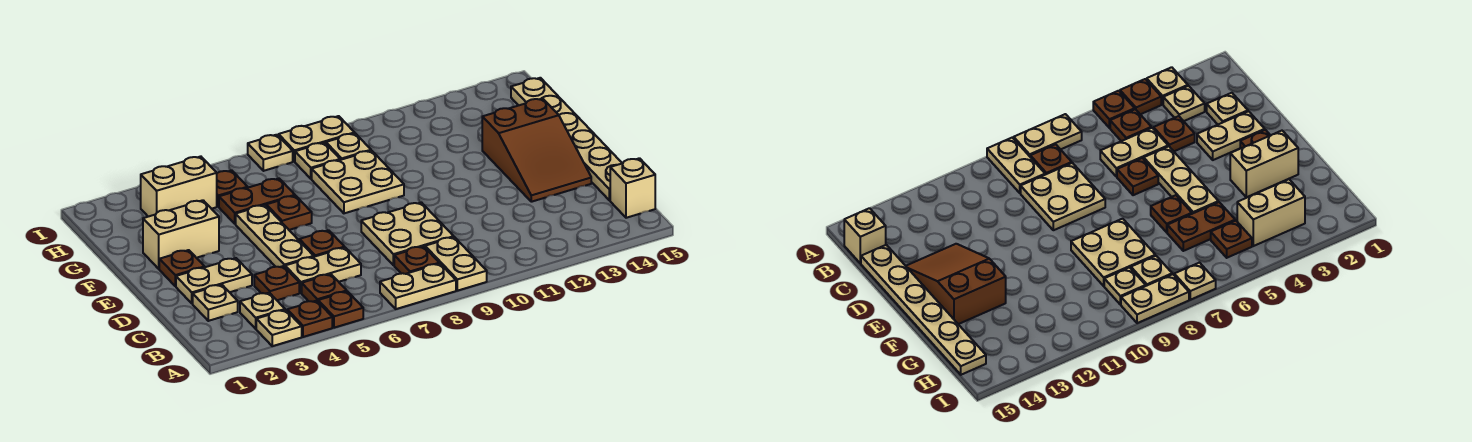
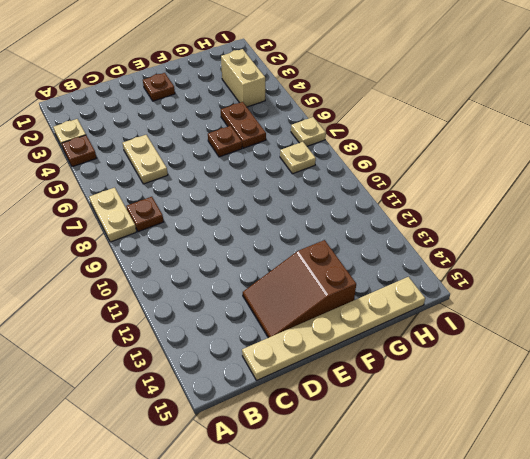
none -> brown 1x1 plate [318,291,363,328]
none -> tan 1x2 plate [425,237,487,291]
none -> tan 1x1 plate [240,293,285,329]

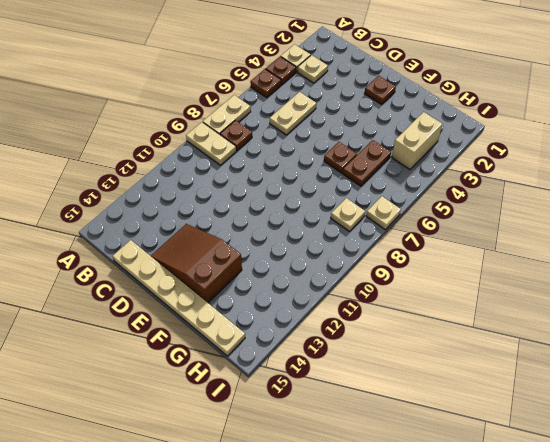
none -> brown 1x1 plate [302,274,347,302]
none -> tan 1x1 brick [610,158,655,218]
none -> tan 1x1 plate [193,285,238,321]

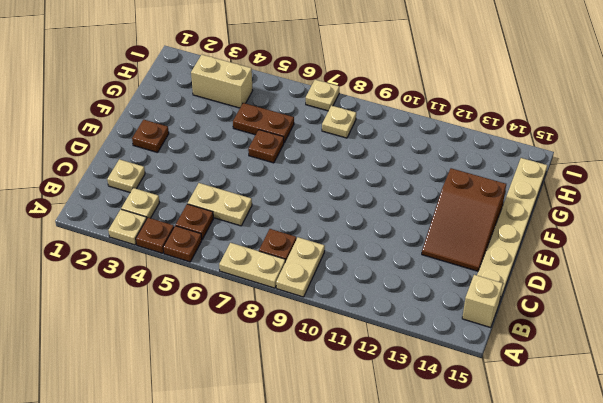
none -> brown 1x1 plate [254,266,299,300]
none -> tan 2x2 plate [361,202,454,265]
none -> tan 1x2 plate [176,258,252,304]

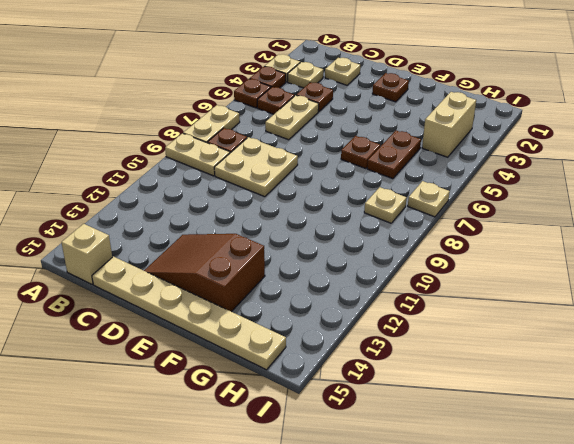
none -> tan 1x2 plate [176,258,252,304]
none -> tan 1x3 plate [236,205,314,267]
none -> brown 1x1 plate [299,230,345,257]

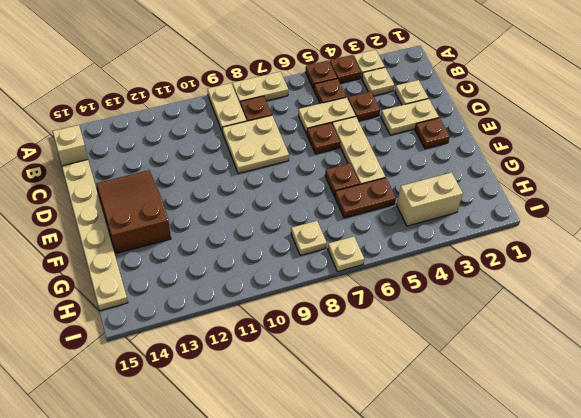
none -> tan 1x2 brick [143,200,219,269]
none -> tan 2x2 plate [312,151,404,213]
none -> brown 1x1 plate [217,170,248,207]

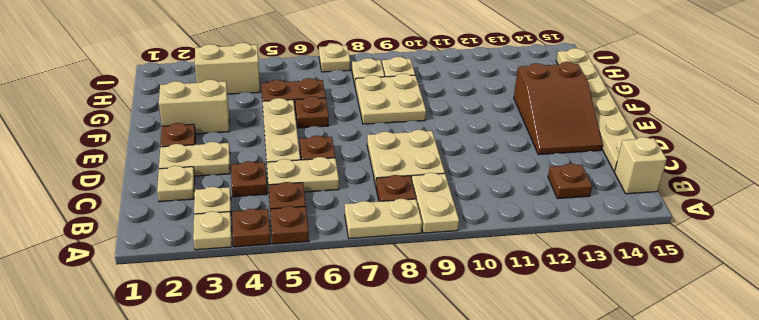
brown 1x1 plate [548,164,592,199] -> brown 1x1 plate moved to [217,170,248,207]
none -> tan 1x2 plate [279,116,354,162]

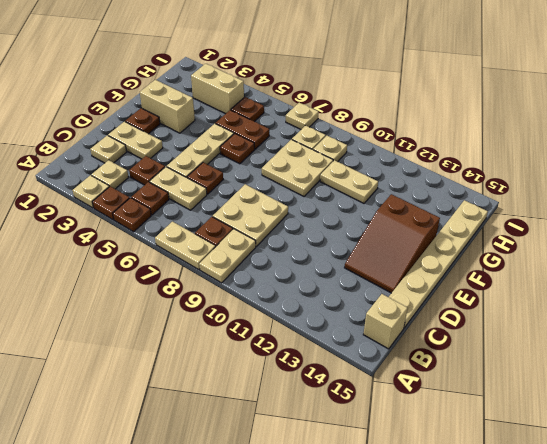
tan 1x2 plate [320,160,378,203] -> tan 1x2 plate moved to [279,116,354,162]

